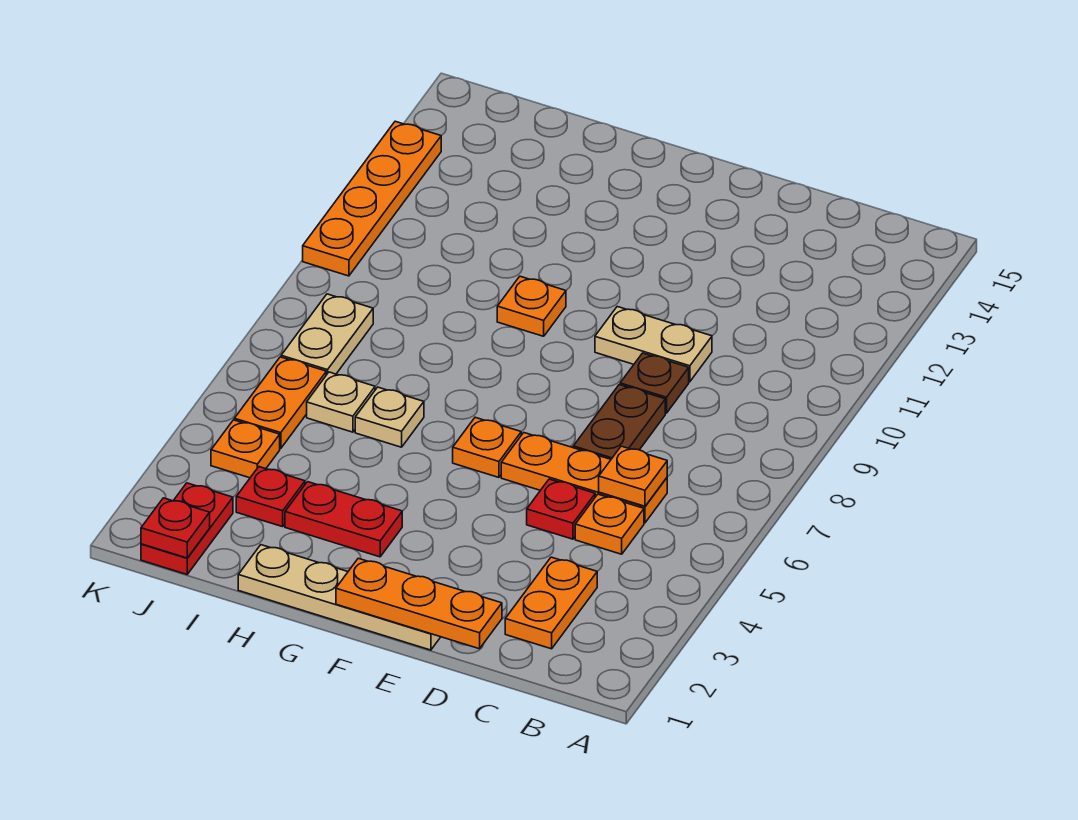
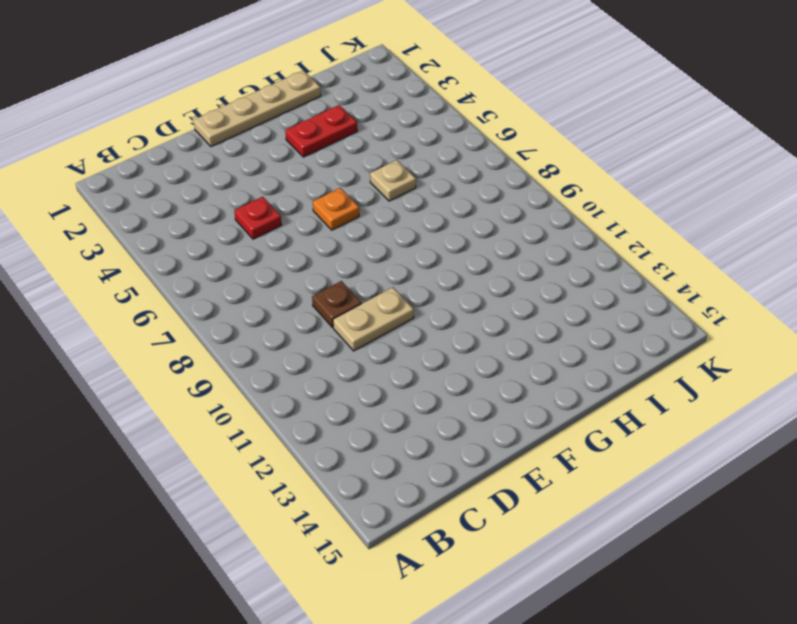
none -> orange 1x2 plate [505,557,597,649]
none -> orange 1x1 plate [575,494,644,554]
none -> orange 1x3 plate [501,433,667,523]

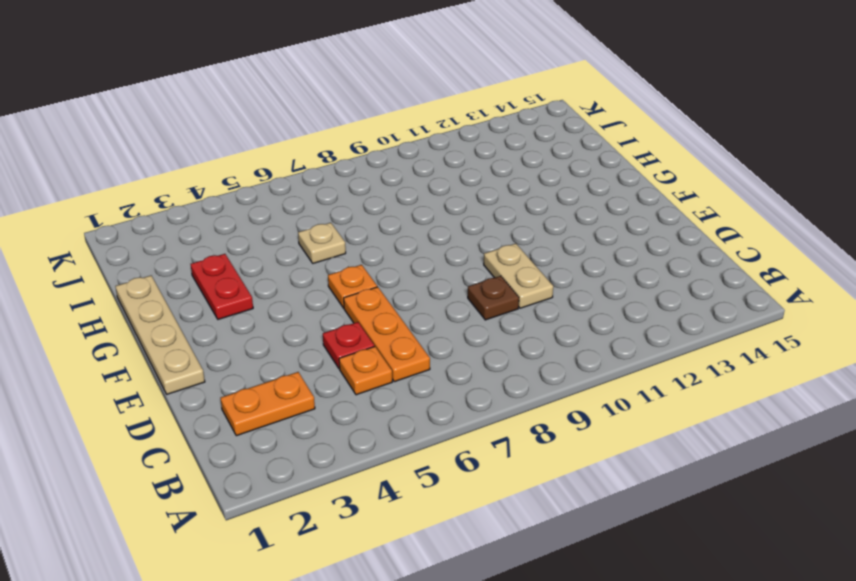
none -> brown 1x2 plate [573,385,665,459]
none -> orange 1x1 plate [497,276,566,336]
none -> red 1x1 plate [236,467,305,527]

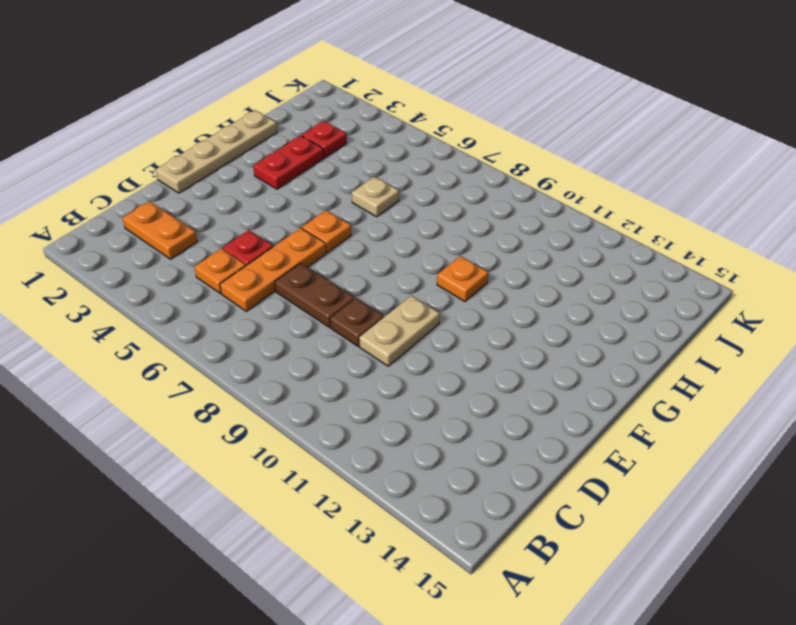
none -> tan 1x1 plate [307,372,375,432]
none -> red 1x2 plate [141,483,233,574]
none -> orange 1x1 plate [211,420,280,478]

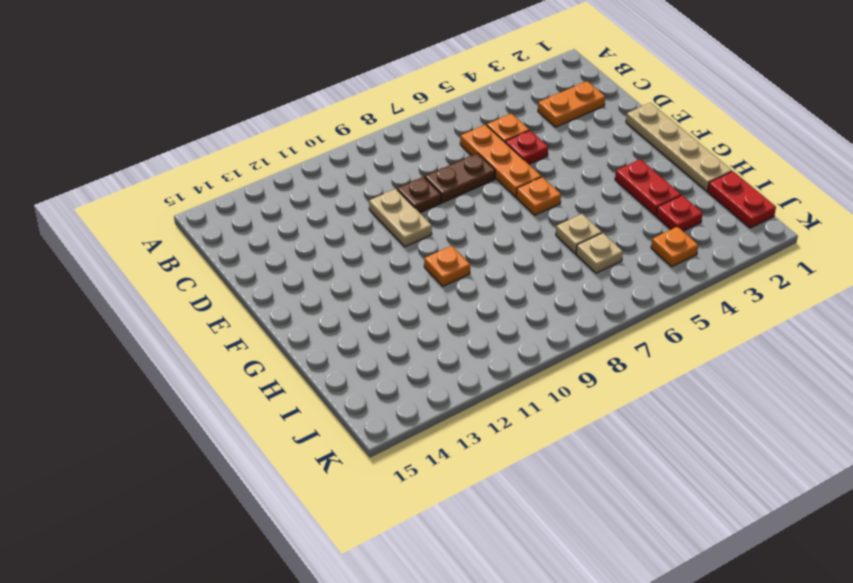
red 1x2 plate [708,171,776,228] -> red 1x2 plate turned to [141,483,233,574]
none -> orange 1x2 plate [234,357,326,449]
none -> tan 1x2 plate [281,294,373,375]
none -> orange 1x4 plate [303,121,441,276]

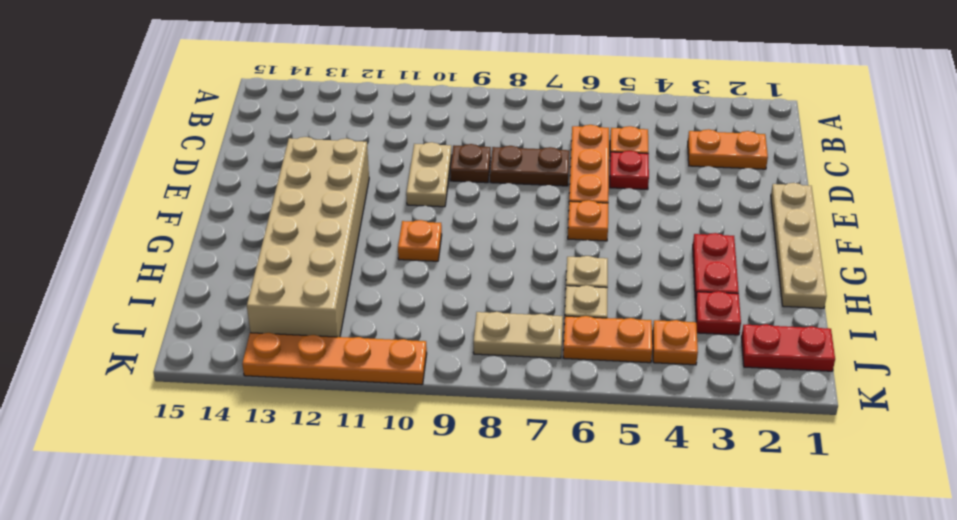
tan 2x6 brick [247,137,369,337] -> none
none -> orange 1x1 plate [599,446,667,506]
none -> orange 1x3 plate [336,558,502,649]
none -> red 1x1 plate [141,498,210,558]

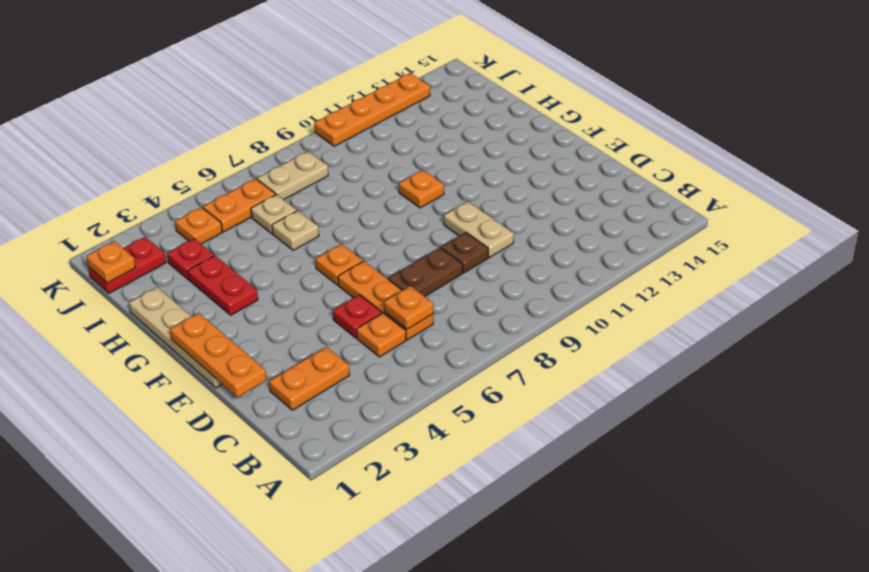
orange 1x1 plate [87,241,135,283] -> red 1x1 plate [141,498,210,558]

